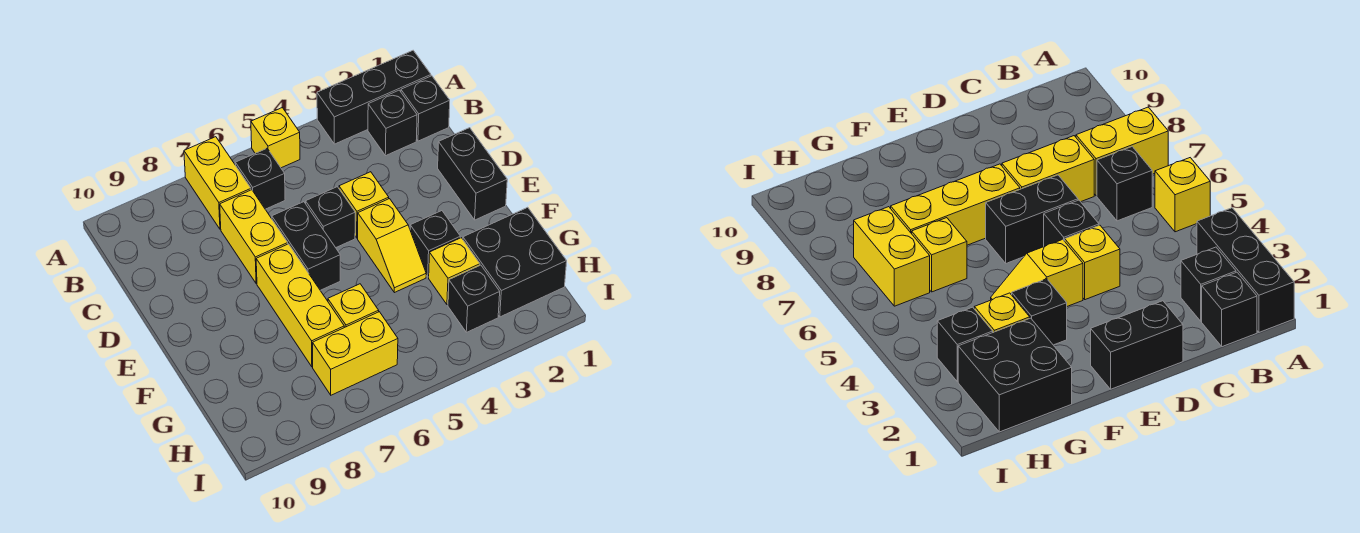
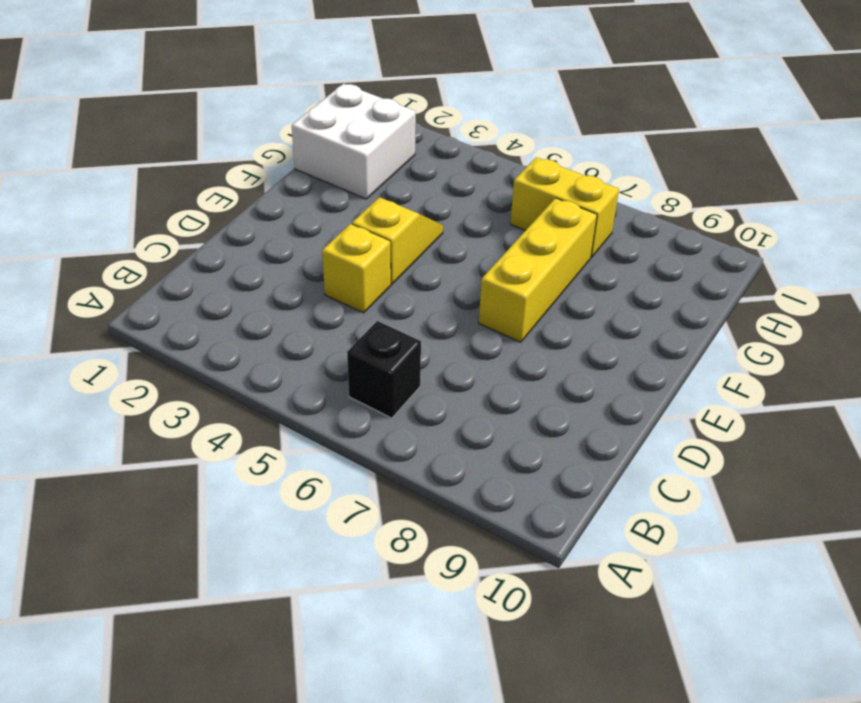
white 2x2 brick [292,84,416,199] -> black 2x2 brick [463,207,567,317]
none -> black 1x3 brick [317,51,431,144]
none -> yellow 1x1 brick [251,108,300,168]
none -> yellow 1x2 brick [184,137,251,229]

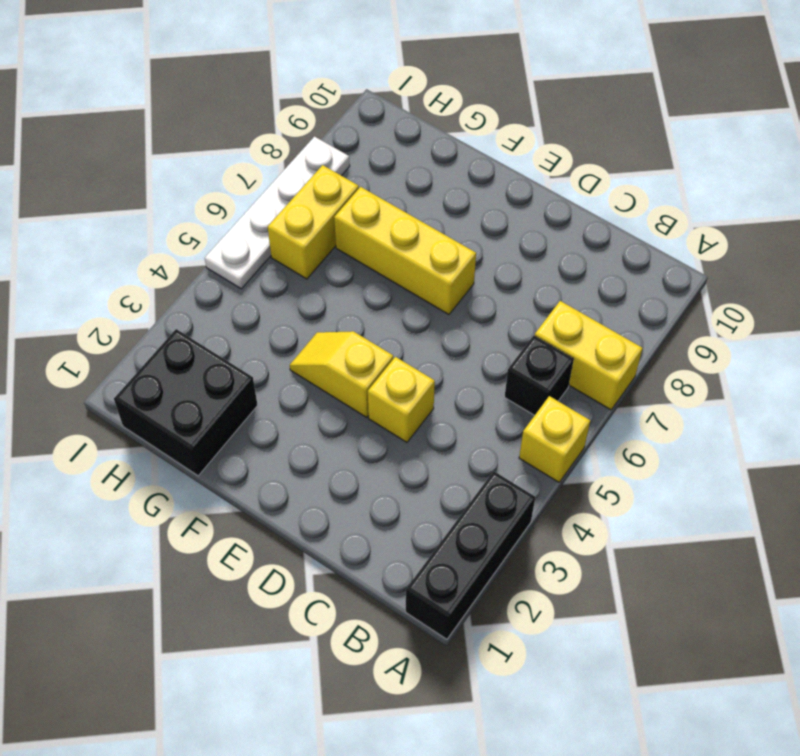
white 1x4 plate [205,137,350,289] -> none
none -> black 1x1 brick [401,76,450,141]
none -> black 1x1 brick [368,90,417,156]
none -> yellow 1x2 brick [220,190,288,283]

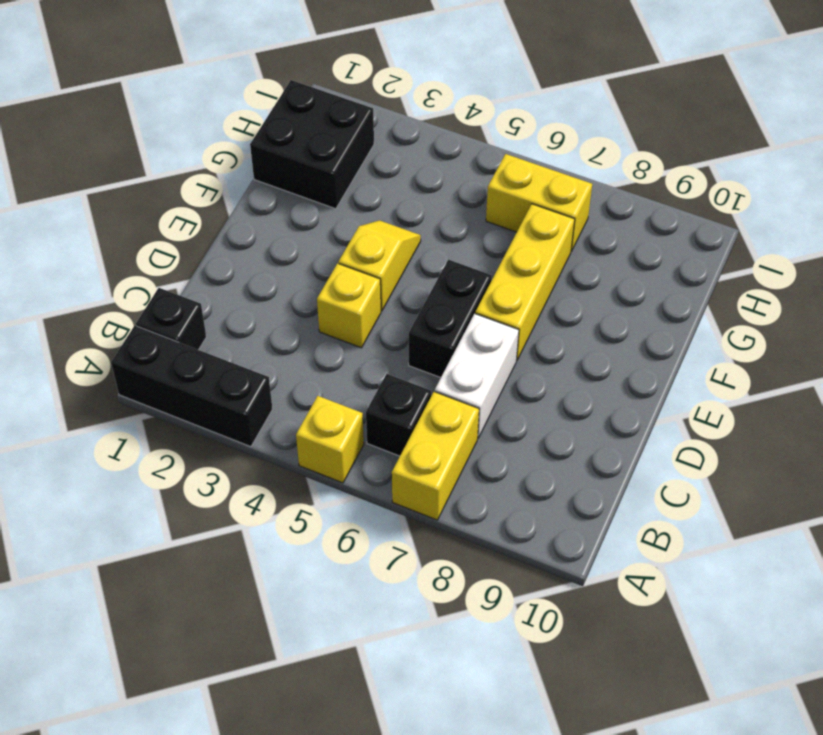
white 1x2 brick [434,314,519,438] -> yellow 1x2 brick [220,190,288,283]
none -> black 1x1 brick [368,90,417,156]
none -> black 1x2 brick [438,128,507,220]
none -> black 1x1 brick [306,187,355,248]

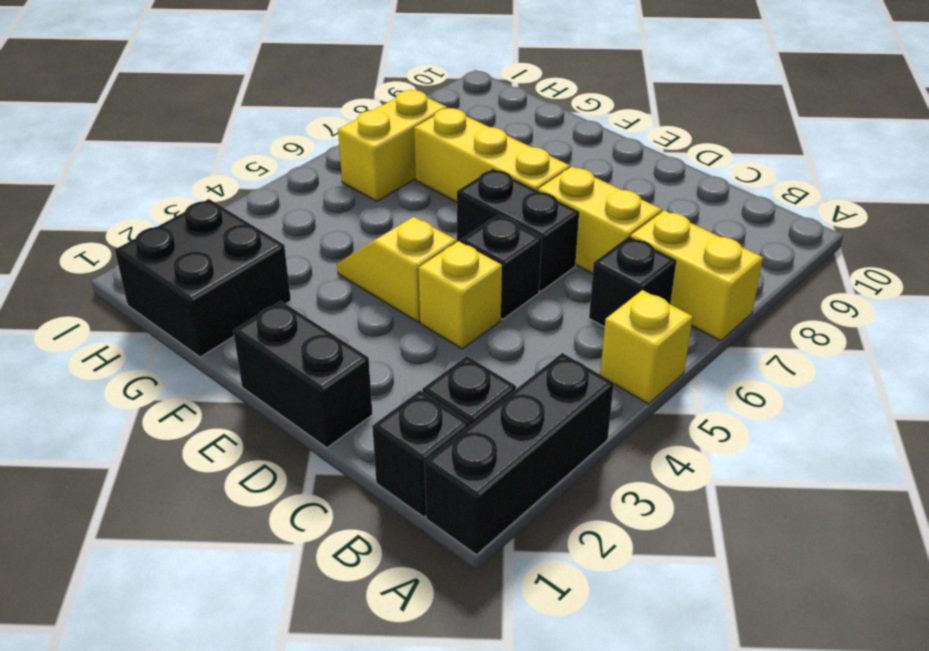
none -> black 1x1 brick [410,211,460,277]
none -> yellow 1x1 brick [429,238,480,305]
none -> yellow 1x1 brick [328,284,379,327]

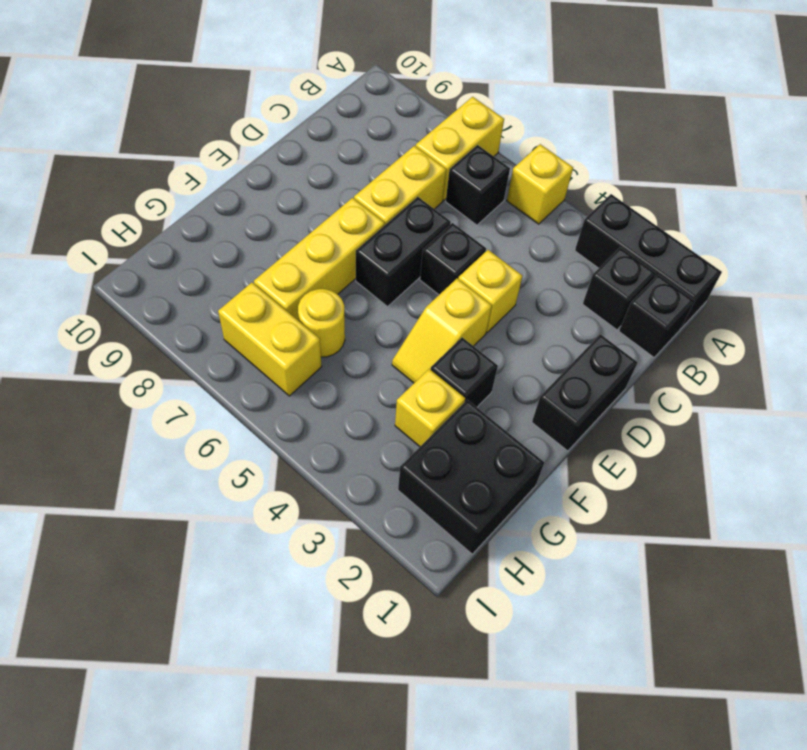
yellow 1x1 round brick [298,289,345,357] -> yellow 1x1 brick [328,284,379,327]
none -> black 1x1 brick [448,265,500,332]

